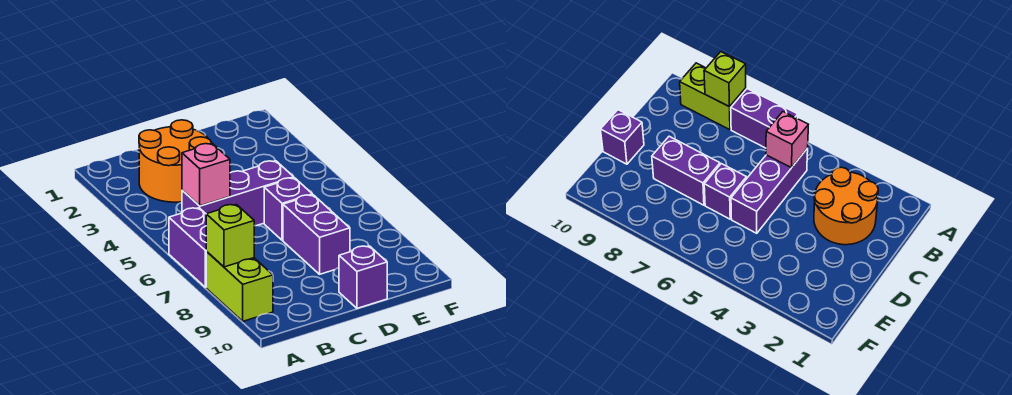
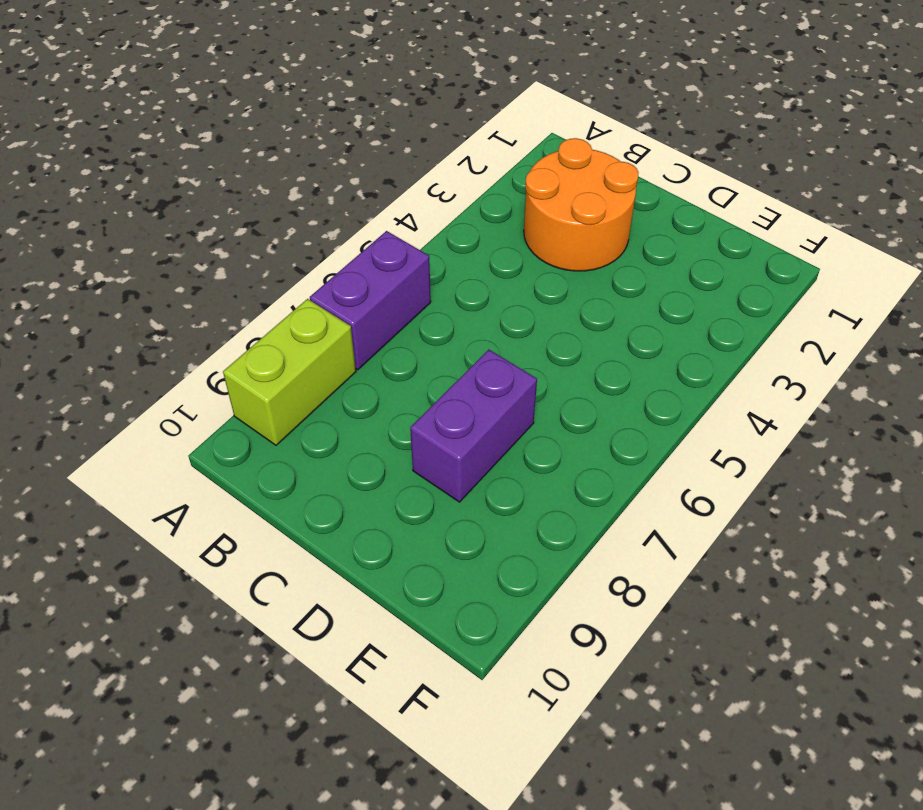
none -> purple 1x3 brick [182,161,294,226]
none -> purple 1x1 brick [264,178,312,240]

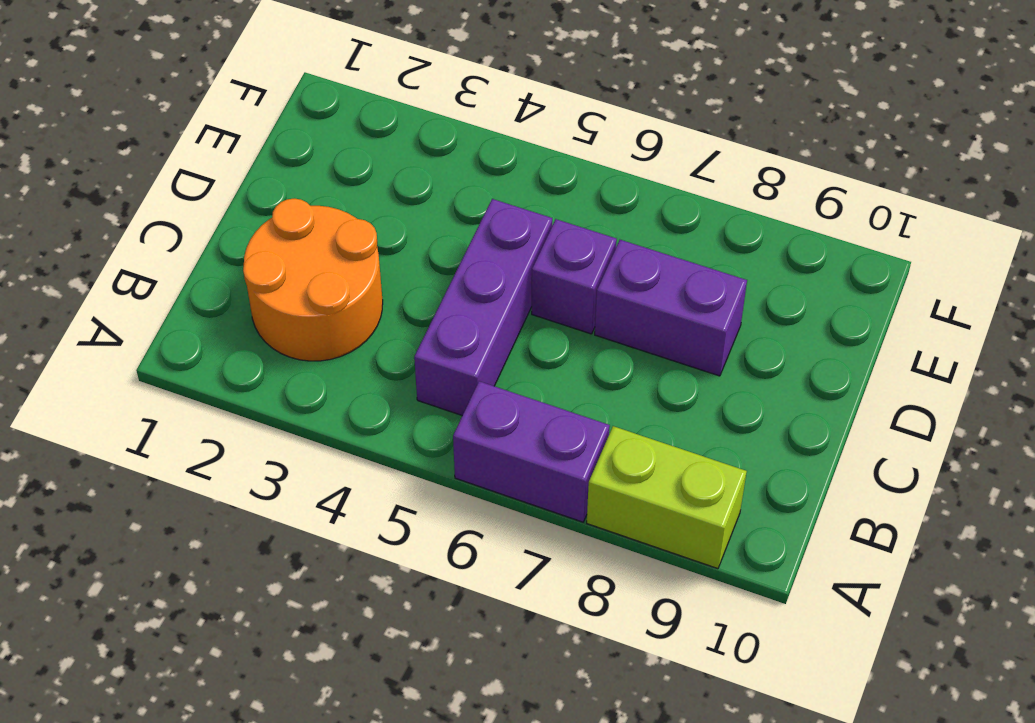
none -> purple 1x1 brick [339,246,387,308]
none -> lime 1x1 brick [206,204,254,267]

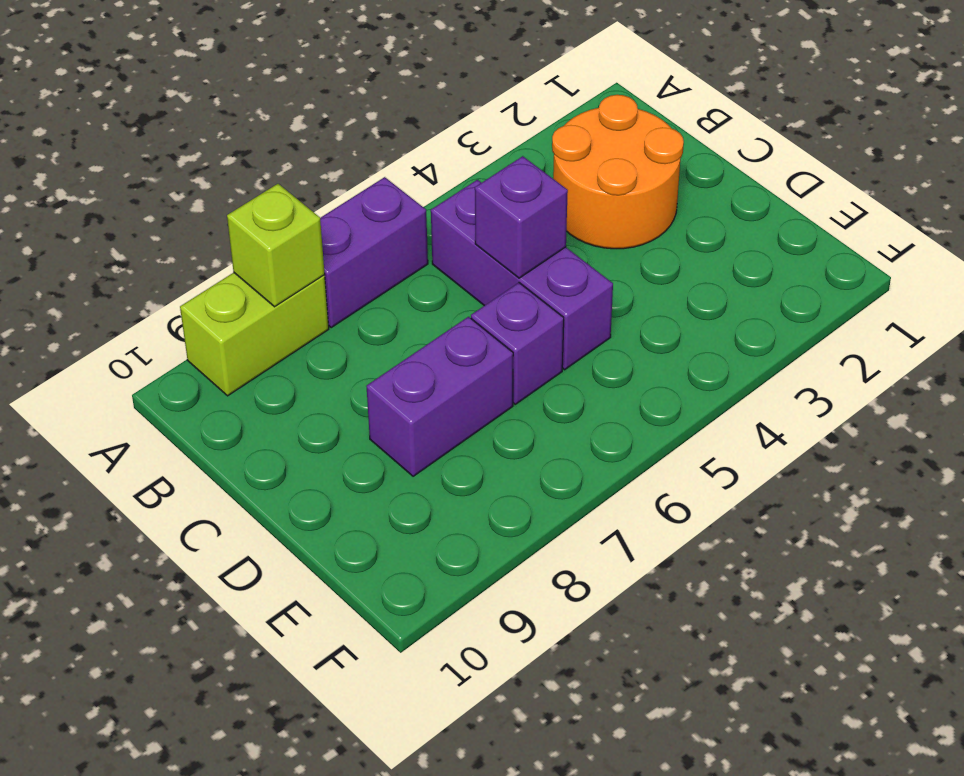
purple 1x1 brick [475,156,568,278] -> purple 1x1 brick moved to [339,246,387,308]
none -> pink 1x1 brick [182,143,230,206]

